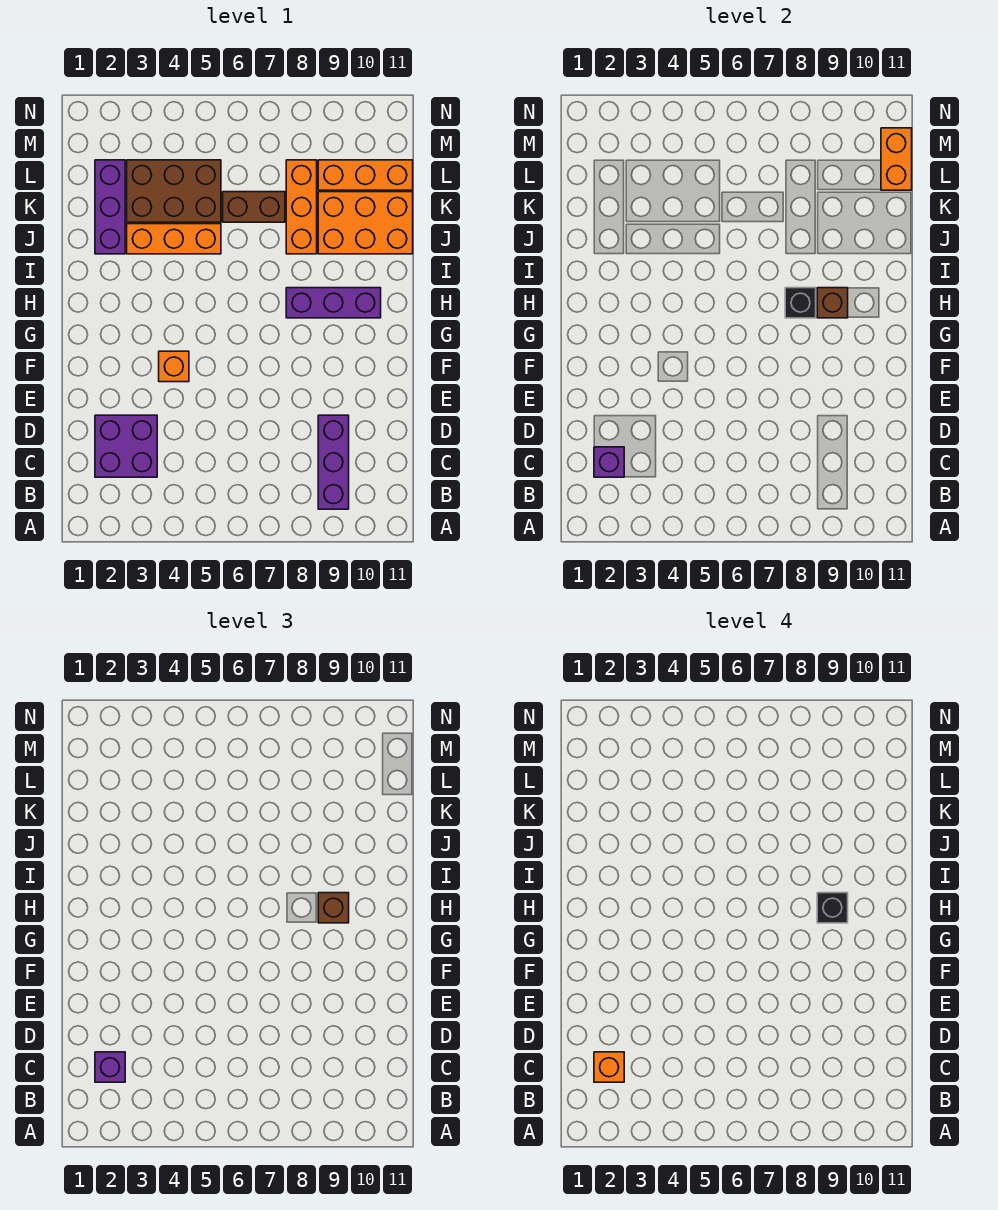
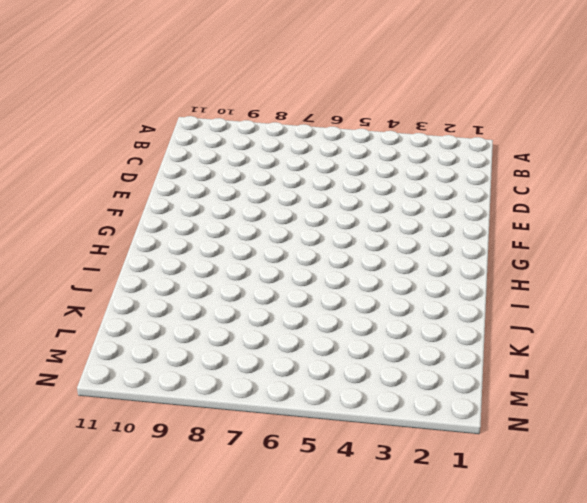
none -> purple 1x3 brick [318,415,349,509]
none -> purple 2x2 brick [95,415,157,477]
none -> orange 1x1 brick [159,351,189,382]

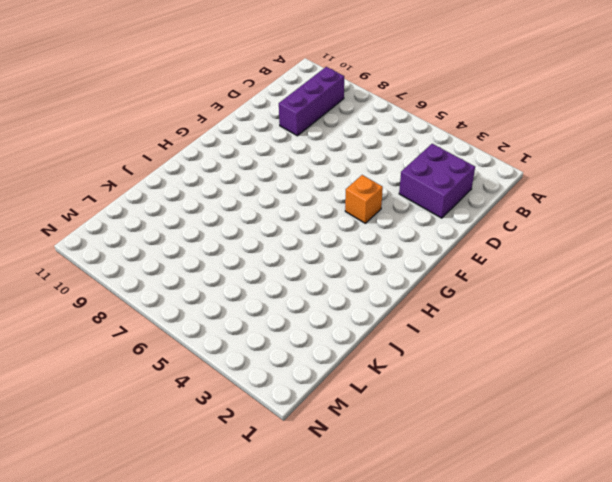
none -> purple 1x3 brick [286,288,381,318]
none -> purple 1x3 brick [95,160,125,254]
none -> orange 1x3 brick [127,224,221,254]

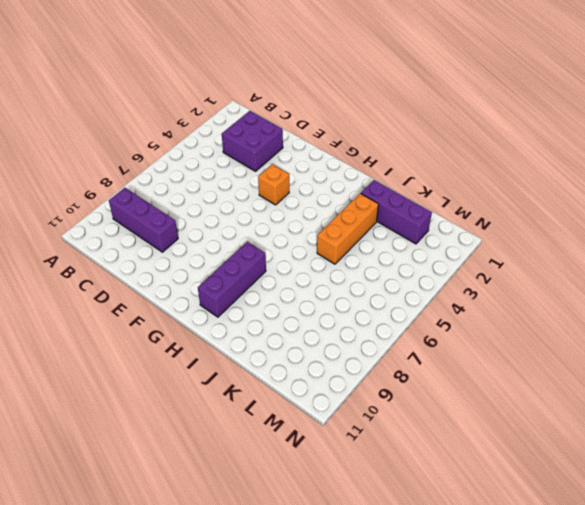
none -> orange 1x3 brick [286,160,317,254]
none -> orange 2x3 brick [318,192,413,254]
none -> brown 2x3 brick [127,160,221,222]

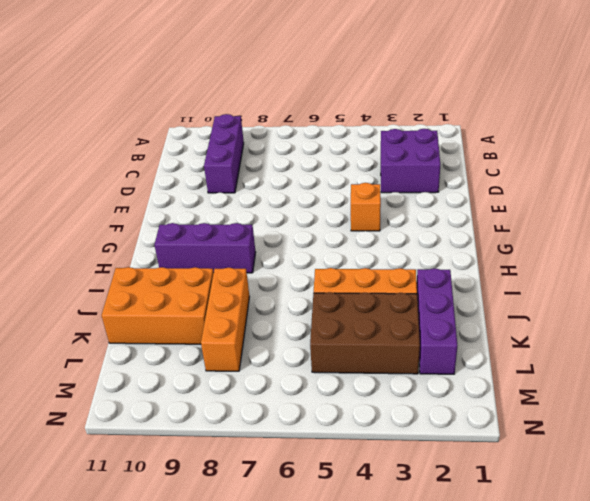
none -> brown 1x2 brick [223,192,285,222]
none -> orange 1x3 brick [318,160,413,190]
none -> purple 1x1 brick [594,447,624,477]

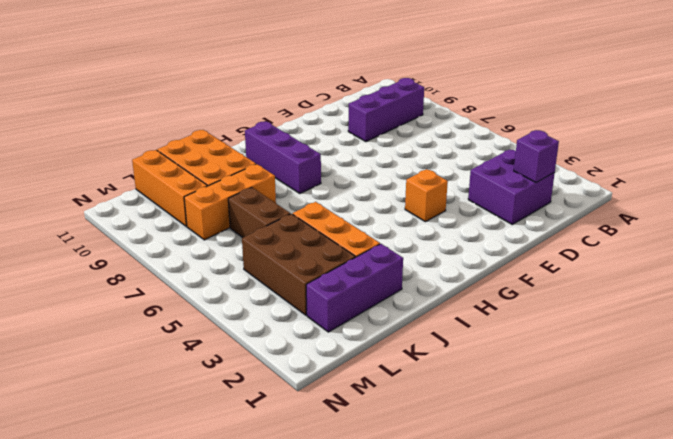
none -> black 1x1 brick [785,288,816,318]
none -> brown 1x1 brick [817,288,848,318]
none -> orange 1x2 brick [881,128,912,190]

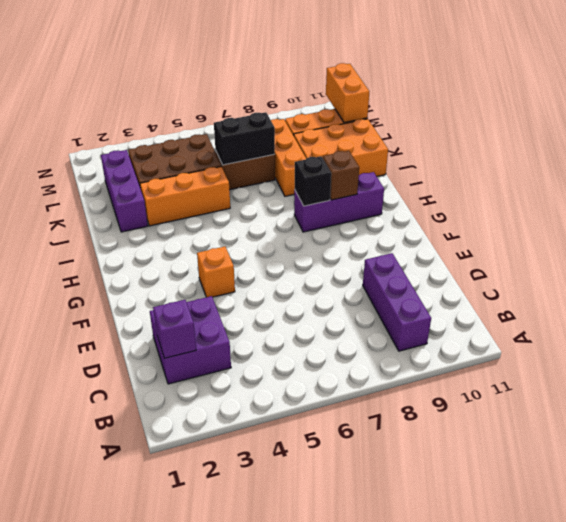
black 1x2 brick [214,112,275,165] -> none
none -> purple 1x1 brick [95,1052,125,1082]
none -> brown 1x1 brick [318,893,349,923]
none -> orange 1x1 brick [594,1052,624,1082]

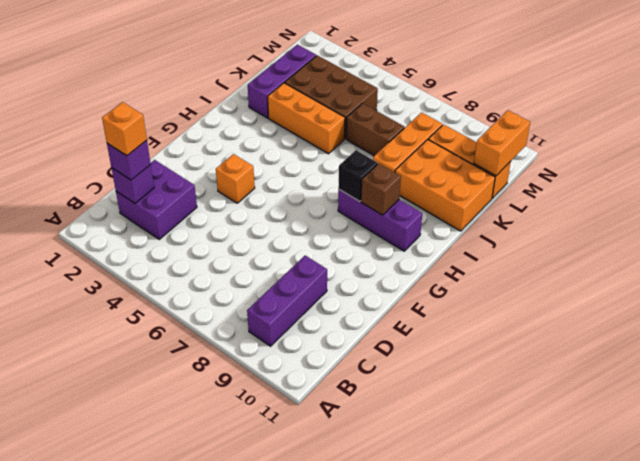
none -> brown 1x1 brick [318,893,349,923]
none -> black 1x1 brick [817,893,848,923]

